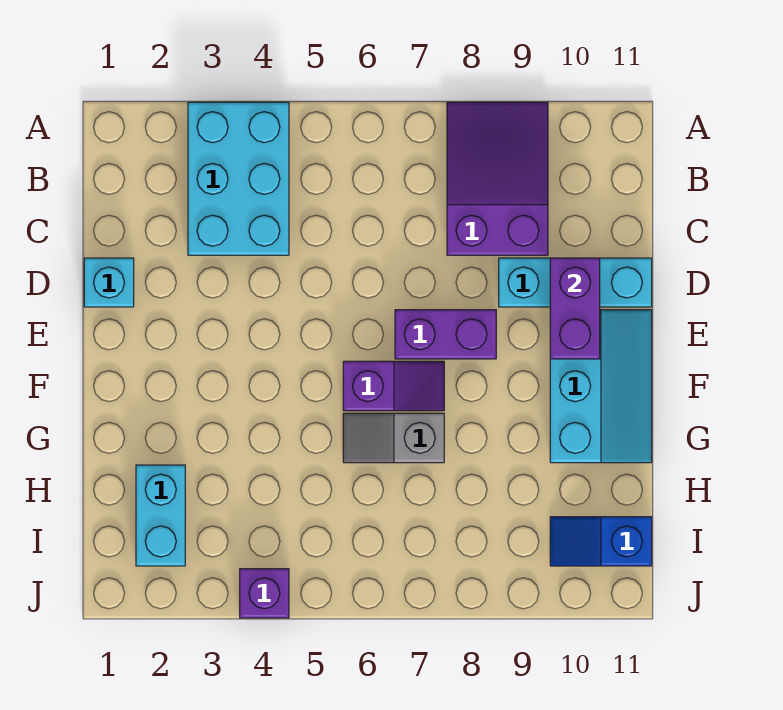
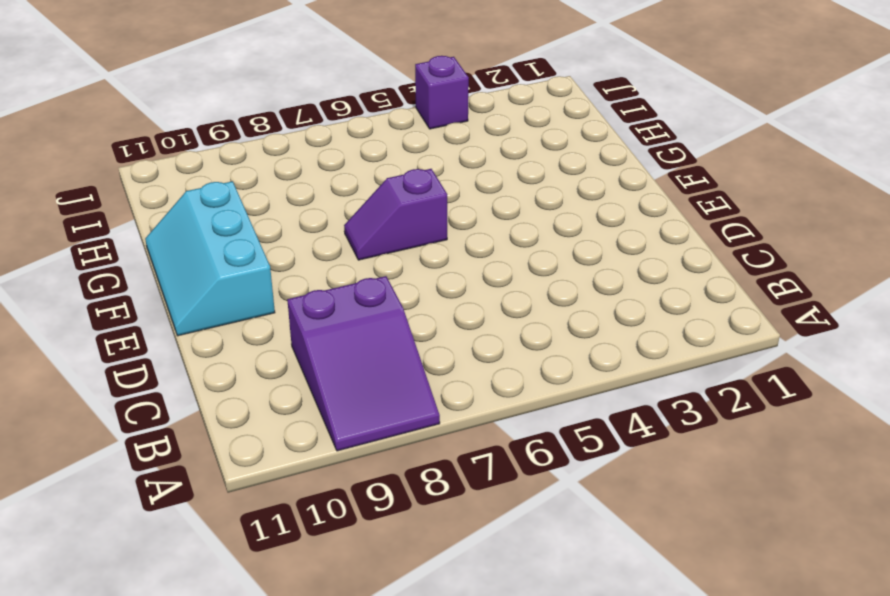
none -> cyan 2x3 brick [188,102,289,255]
none -> cyan 1x1 brick [84,258,134,307]
none -> cyan 1x3 brick [499,258,652,307]

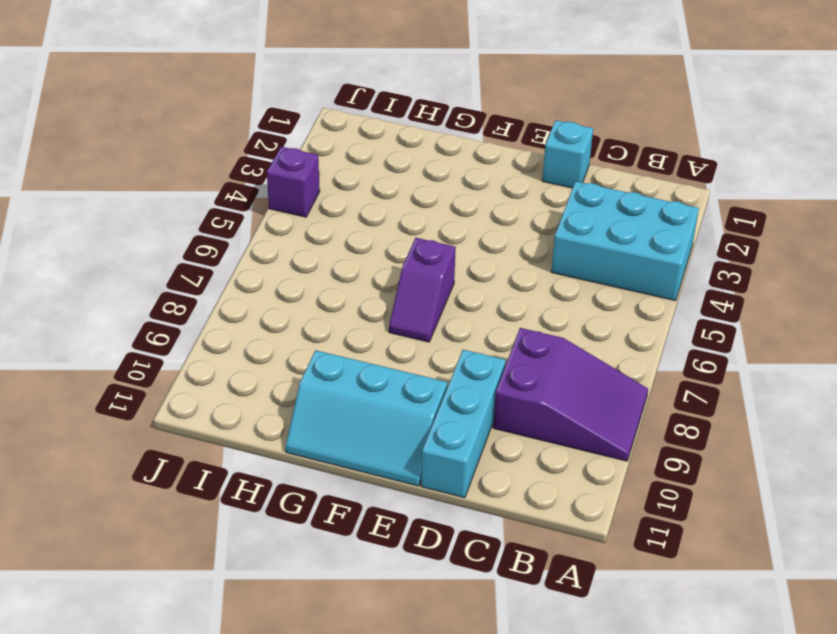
none -> purple 1x2 brick [395,310,496,359]
none -> grey 1x2 slope [343,413,444,463]
none -> cyan 1x2 brick [136,465,185,566]

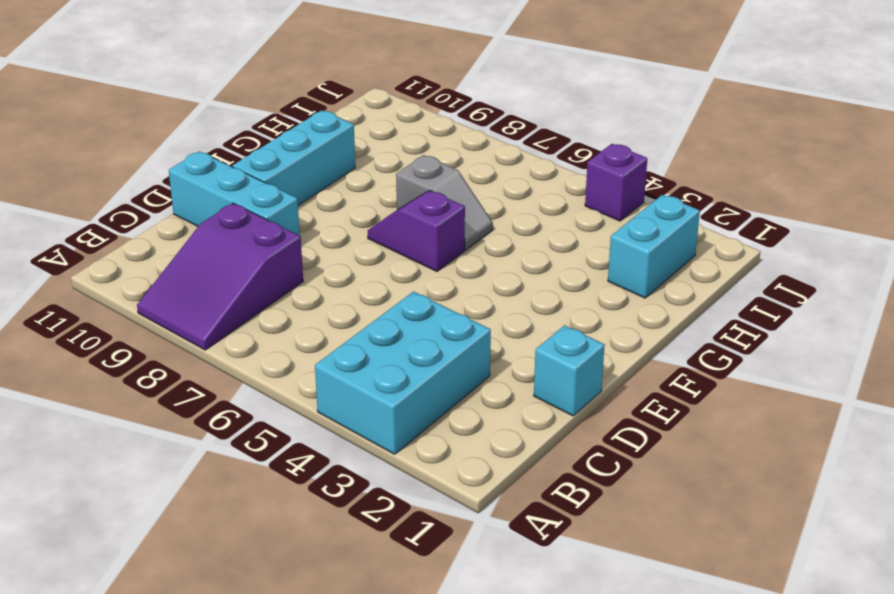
none -> purple 1x2 brick [395,310,496,359]
none -> blue 1x2 slope [550,517,652,566]
none -> purple 1x2 brick [550,258,600,359]

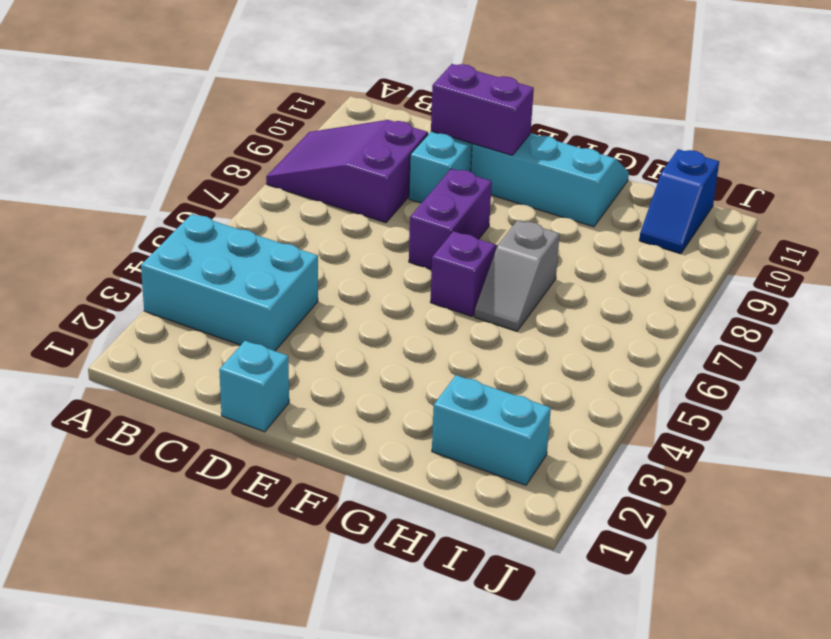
none -> purple 1x1 brick [240,569,289,618]

